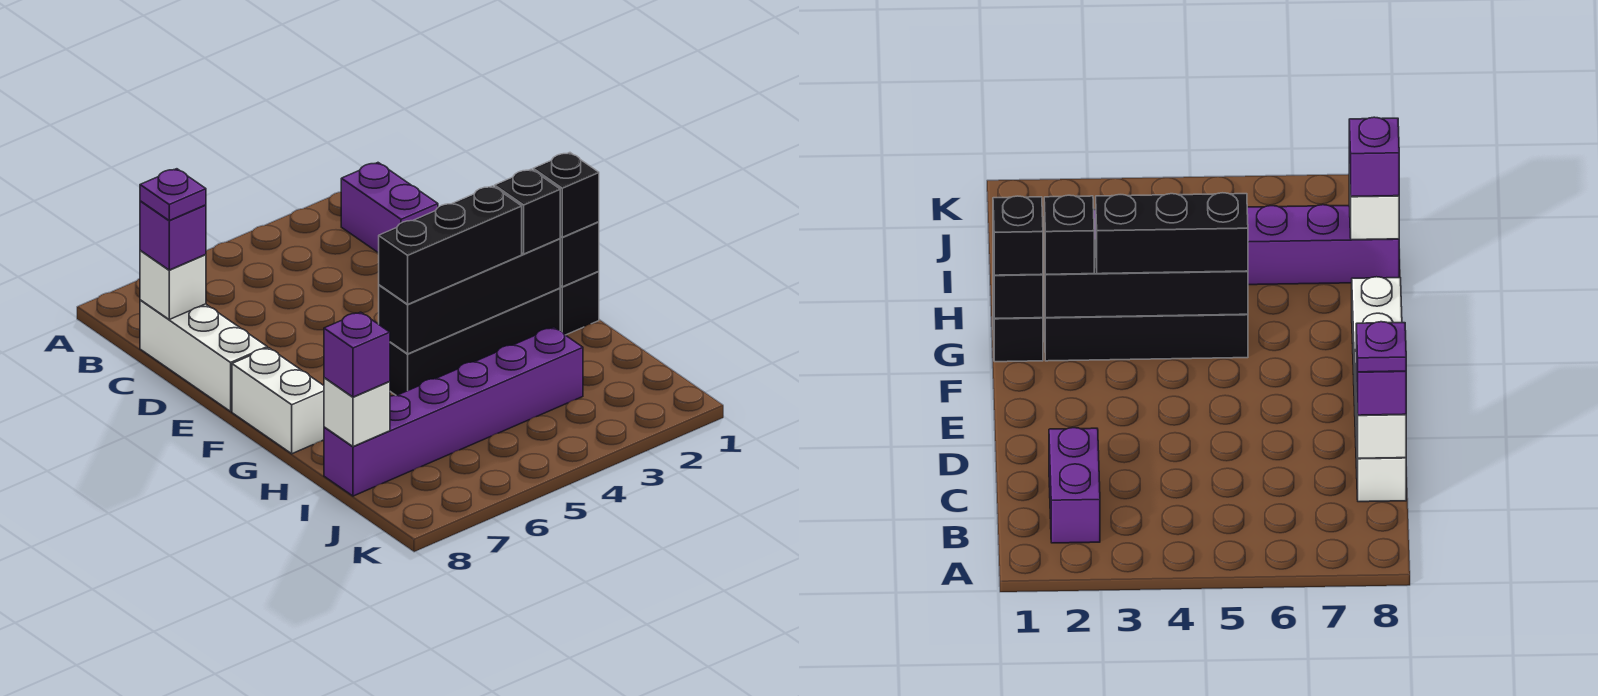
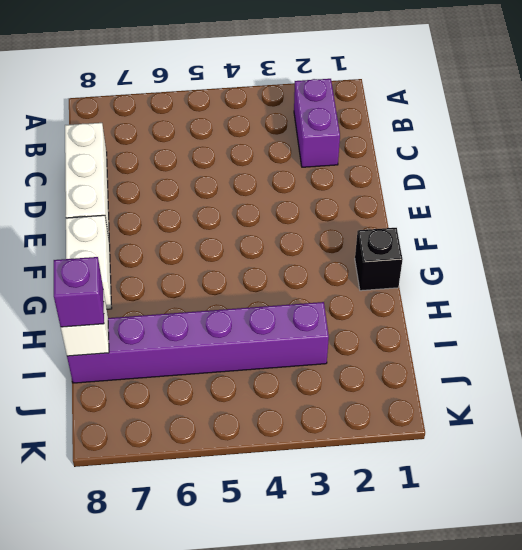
none -> black 1x4 brick [390,288,560,396]
none -> white 1x1 brick [140,250,206,319]
none -> black 1x1 brick [560,222,599,287]

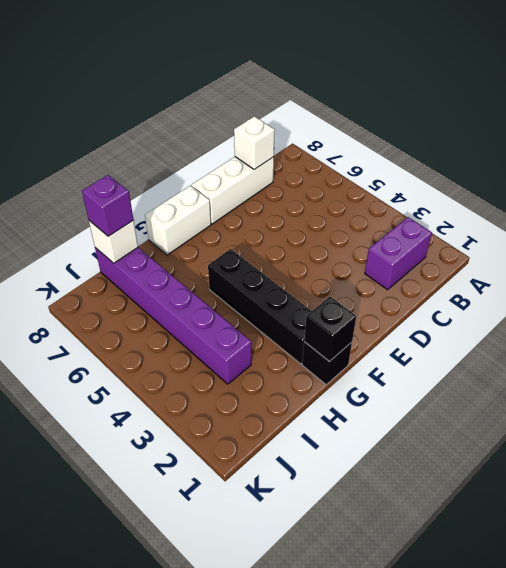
none -> black 1x4 brick [379,239,560,354]
none -> purple 1x1 brick [140,201,206,270]
none -> black 1x1 brick [533,153,599,237]

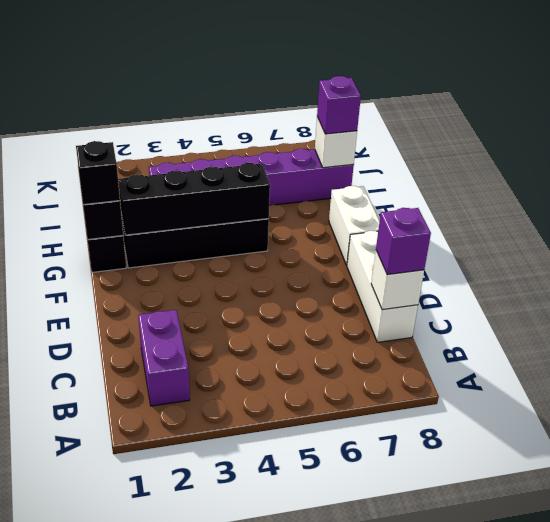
none -> black 1x1 brick [495,169,560,254]
none -> black 1x3 brick [379,186,522,304]
none -> purple 1x1 plate [140,169,206,220]

